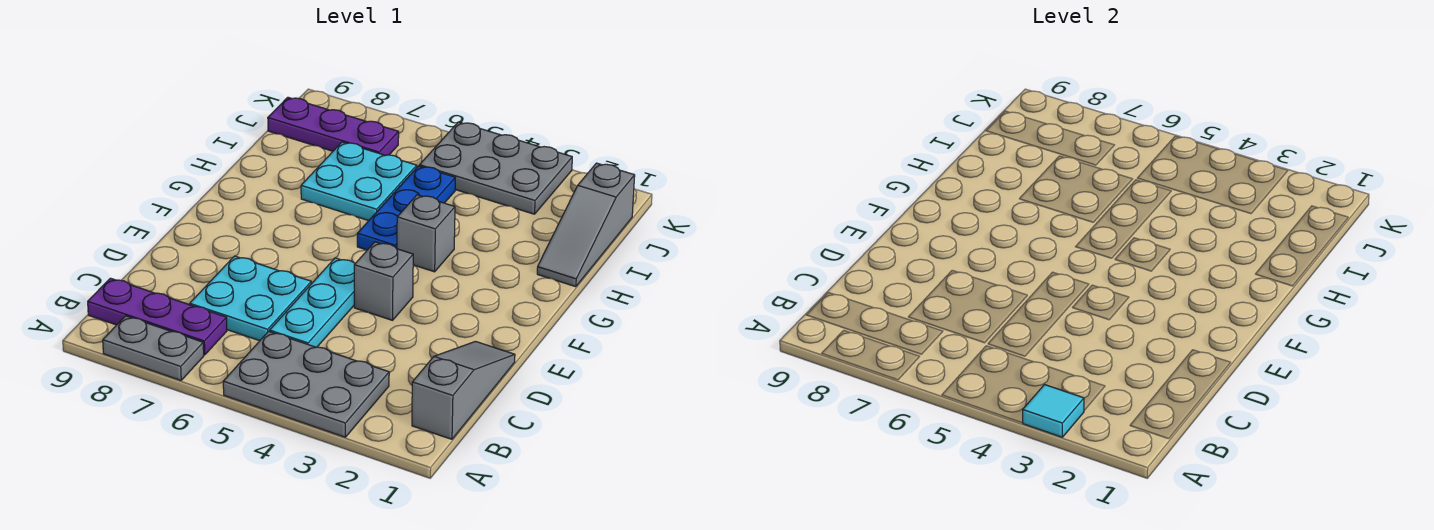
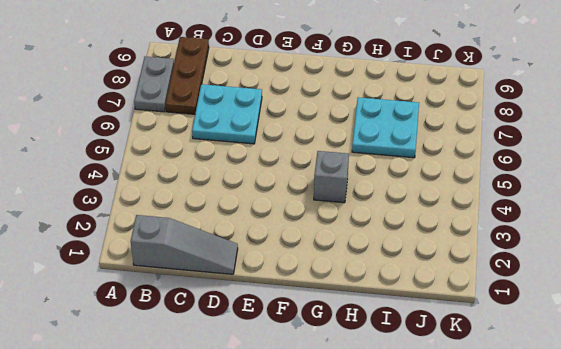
brown 1x3 plate [165,37,209,114] -> purple 1x3 plate [88,278,227,355]
none -> grey 2x3 plate [223,331,389,437]
none -> cyan 1x3 plate [270,258,355,347]
none -> grey 1x1 brick [354,242,413,320]

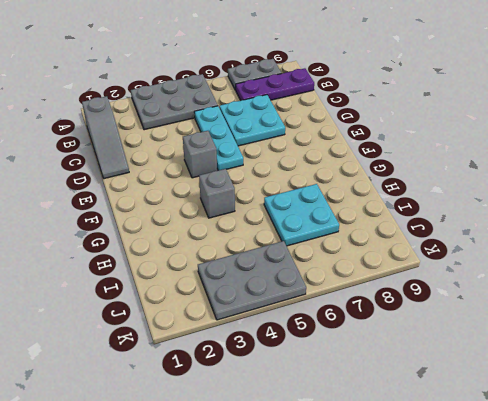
none -> blue 1x3 plate [357,166,455,250]
none -> grey 1x3 slope [537,163,635,287]
none -> purple 1x3 plate [268,97,399,155]

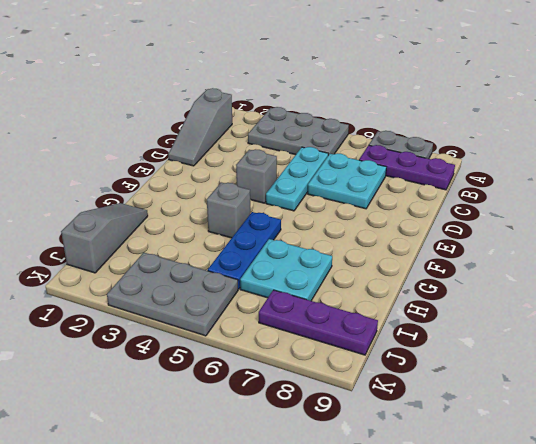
none -> cyan 1x1 tile [1023,385,1084,437]

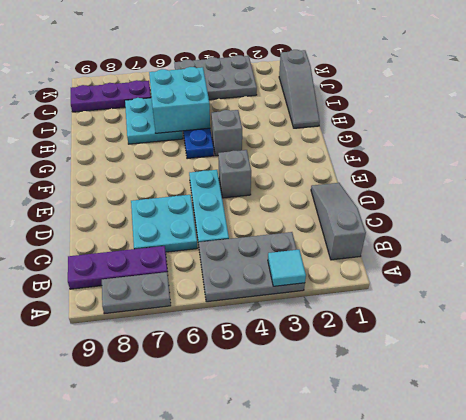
cyan 2x2 brick [149,67,210,133] -> none

